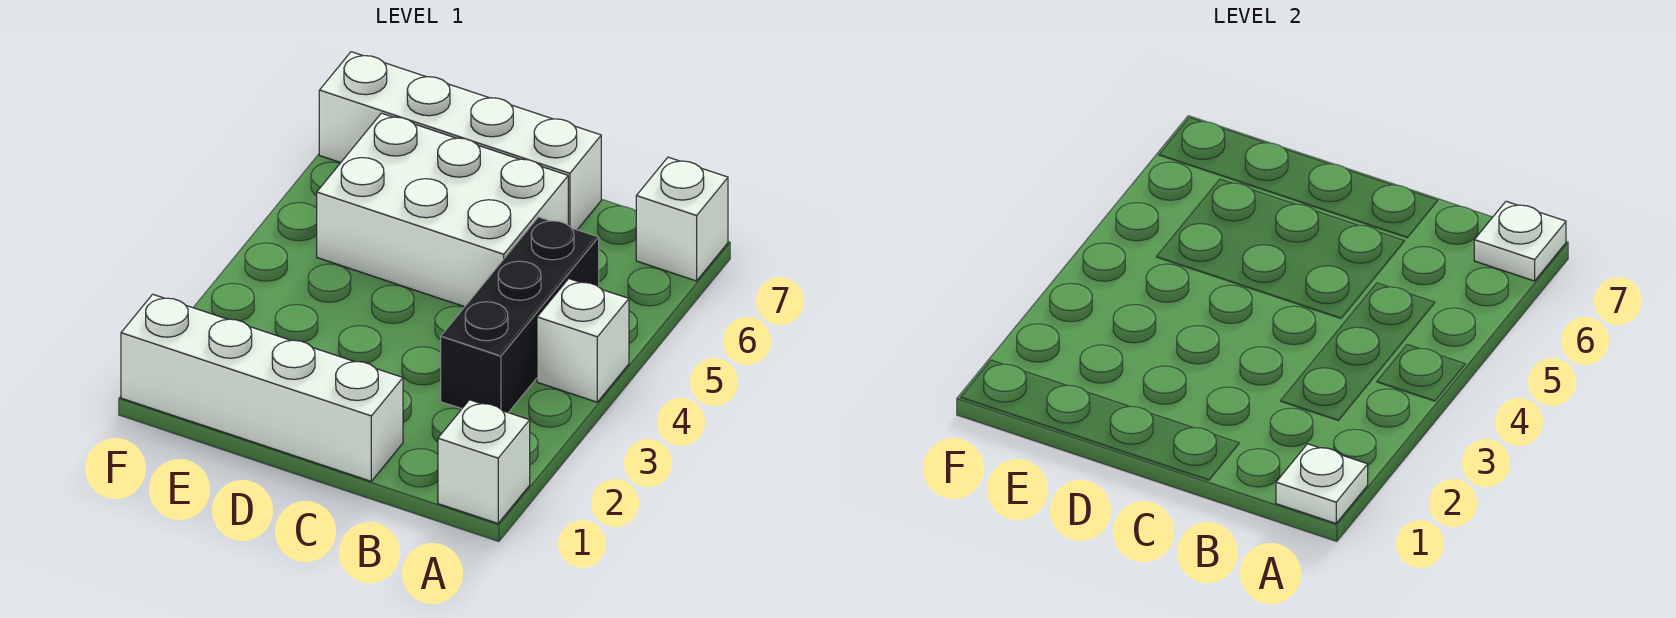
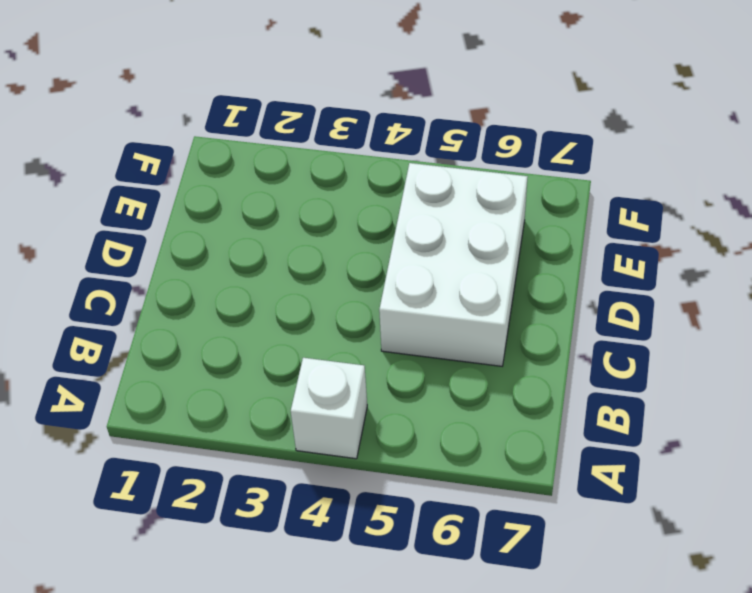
none -> white 1x1 brick [438,400,530,523]
none -> white 1x1 brick [636,157,728,281]

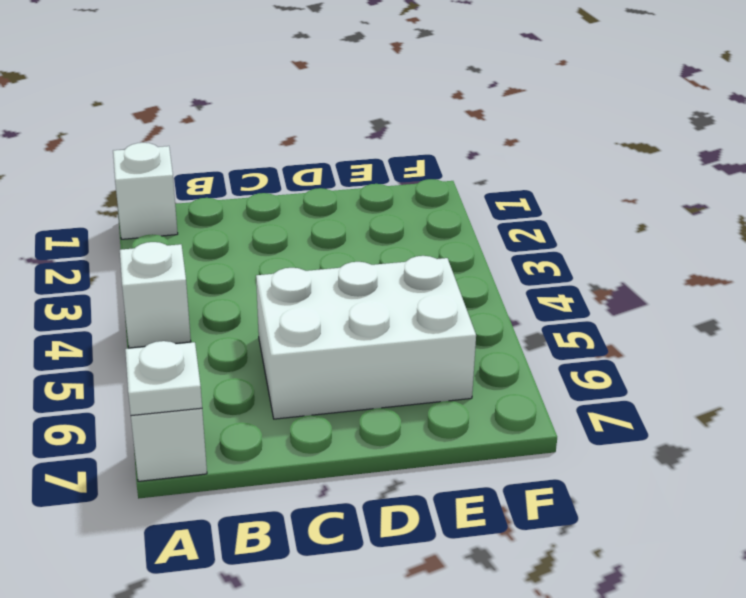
none -> black 1x3 brick [441,217,599,413]
none -> white 1x4 brick [121,294,403,481]

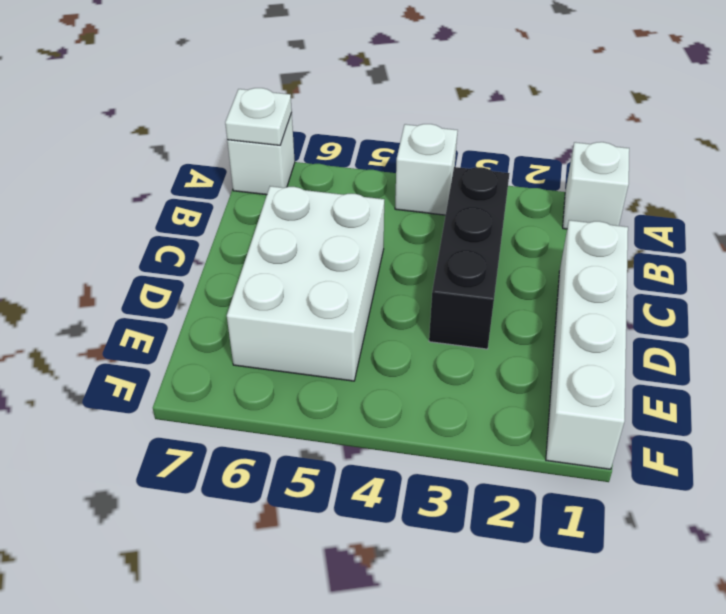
black 1x3 brick [429,167,510,349] -> black 1x3 brick turned to [441,217,599,413]
none -> white 1x4 brick [319,52,601,230]
none -> white 1x1 plate [1276,444,1368,523]

